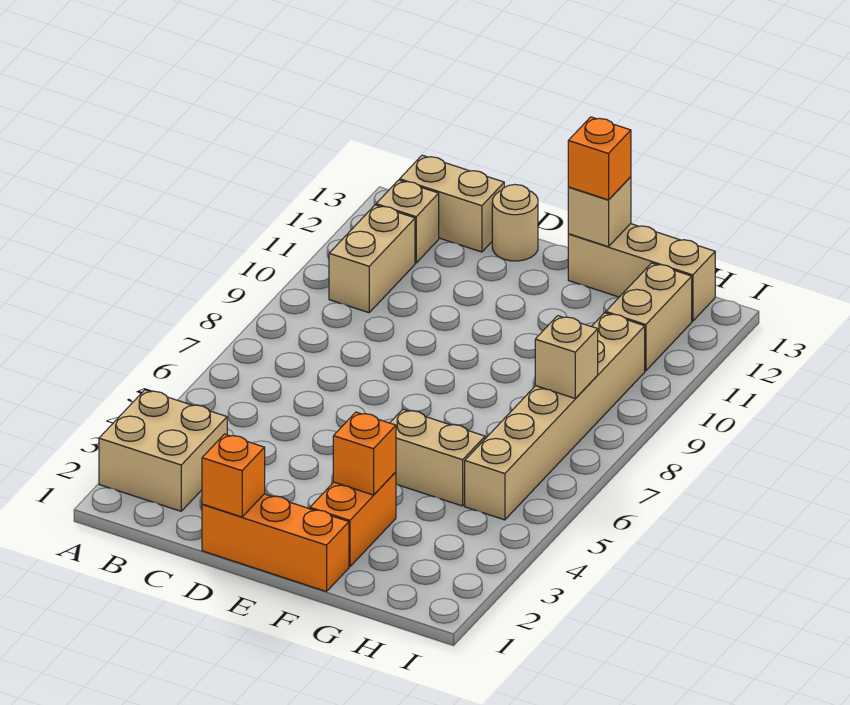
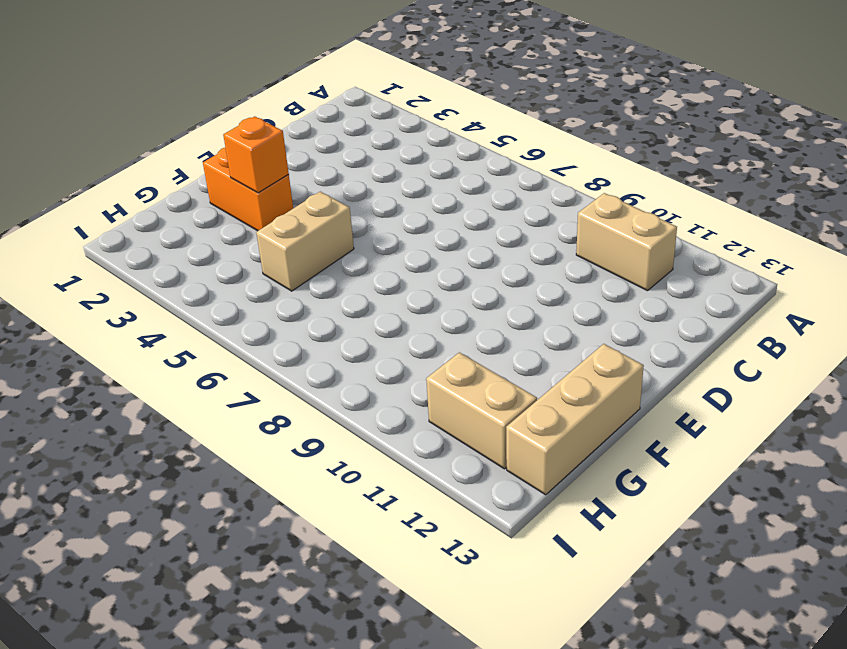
none -> tan 2x2 brick [99,390,227,511]
none -> tan 1x1 brick [376,180,439,263]
none -> tan 1x2 brick [400,155,504,252]

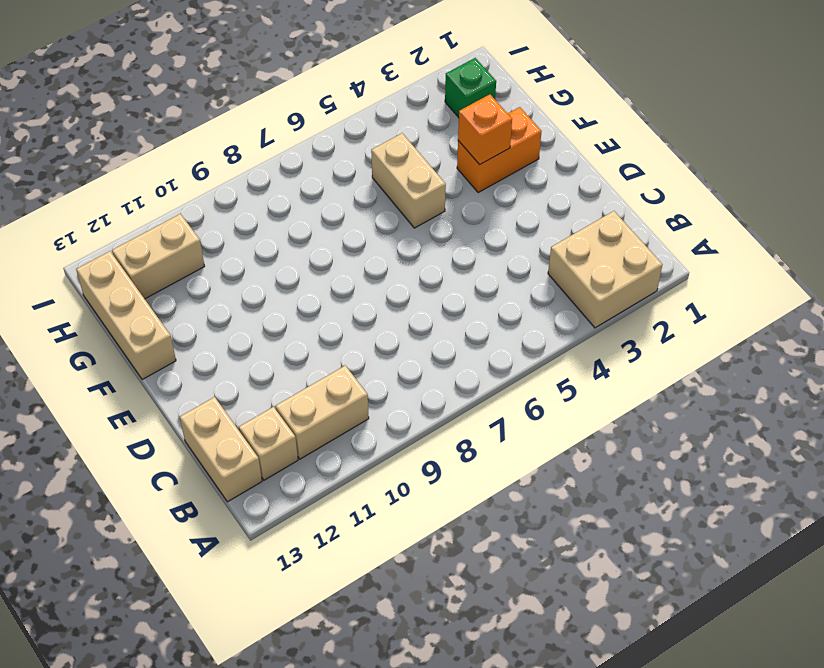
green 1x1 brick [445,58,496,118] -> none
none -> orange 1x3 brick [202,494,349,592]
none -> tan 1x1 round brick [492,185,538,261]
none -> tan 1x6 brick [465,313,645,520]

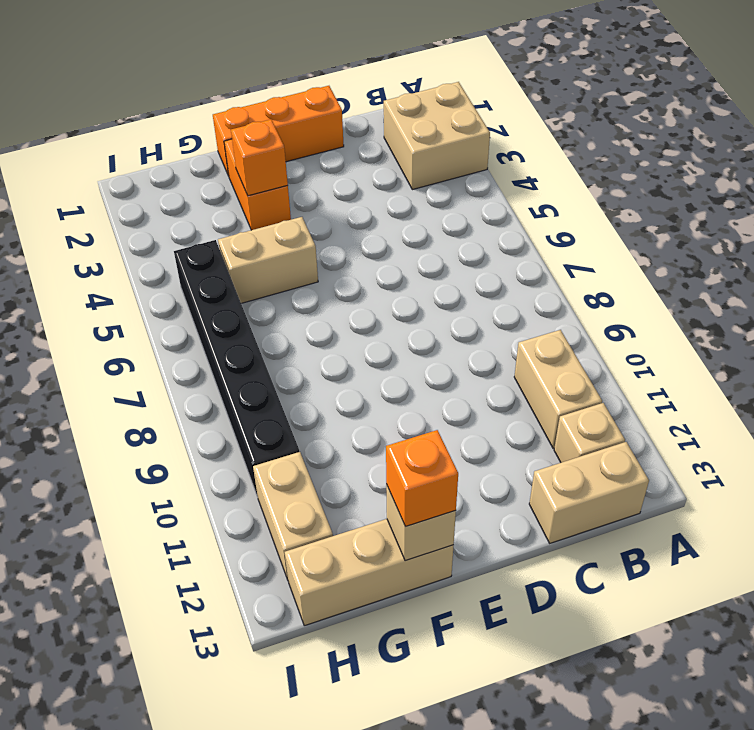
black 1x6 brick [174,240,299,497] -> tan 1x6 brick [465,313,645,520]
none -> tan 1x1 round brick [492,185,538,261]
none -> orange 1x1 brick [202,434,265,517]
none -> tan 1x1 brick [535,316,598,399]

